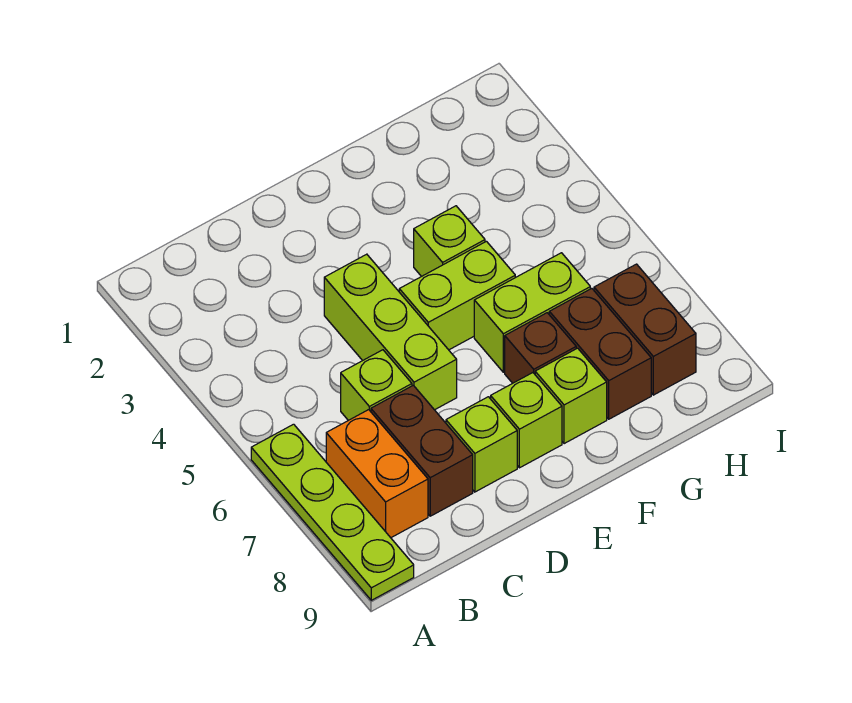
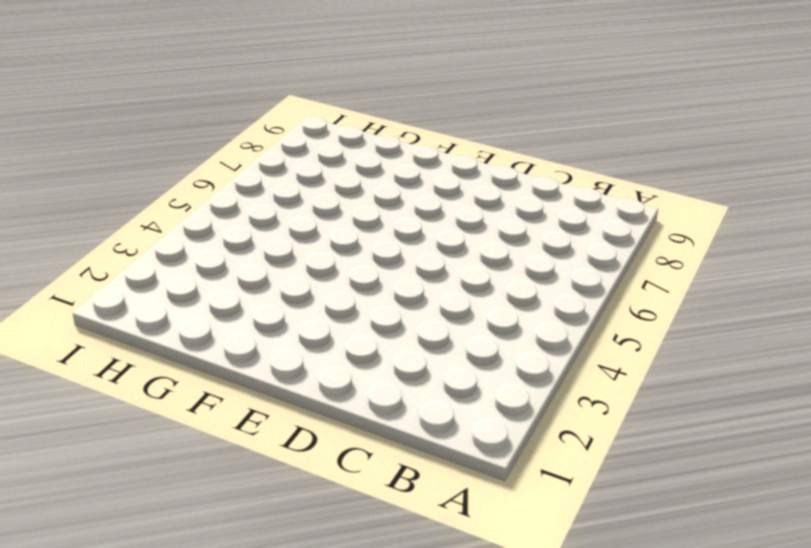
none -> lime 1x4 plate [251,424,414,600]
none -> orange 1x2 brick [326,410,428,538]
none -> lime 1x1 brick [341,350,412,420]

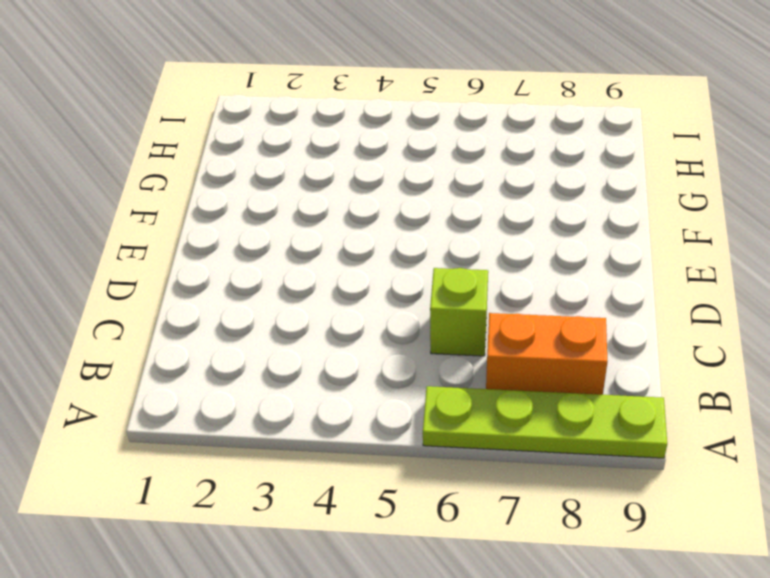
none -> brown 1x2 brick [371,385,473,516]
none -> lime 1x3 brick [324,254,457,410]
none -> lime 1x1 brick [446,397,517,492]

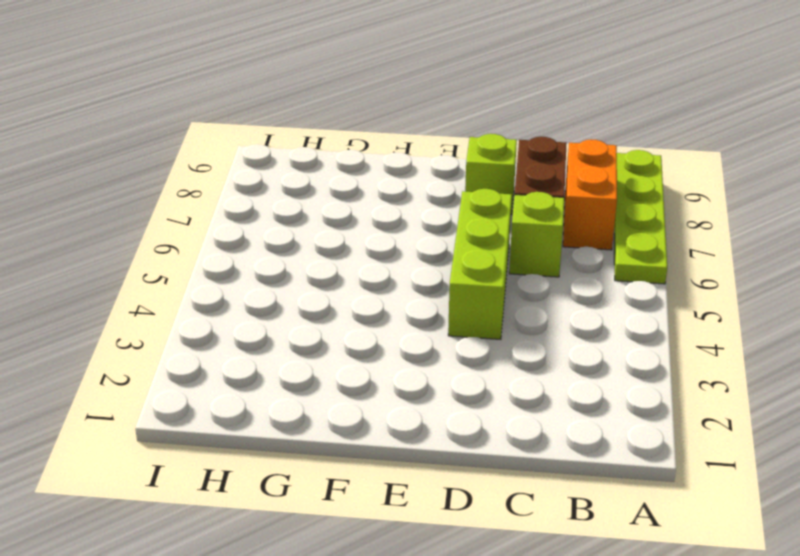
none -> lime 1x2 brick [399,241,515,350]
none -> lime 1x1 brick [491,373,562,468]
none -> lime 1x1 brick [414,206,485,277]

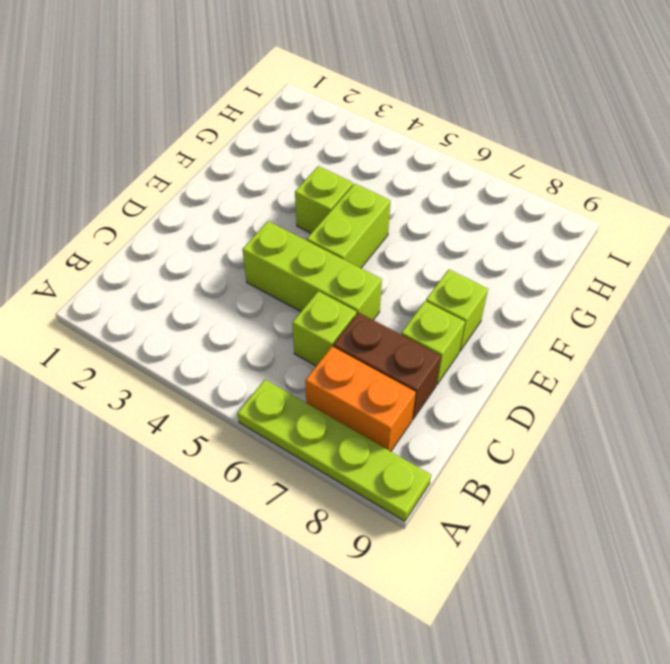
none -> lime 1x2 brick [474,253,590,372]
none -> brown 1x1 brick [505,313,576,383]
none -> lime 1x1 brick [535,348,607,444]

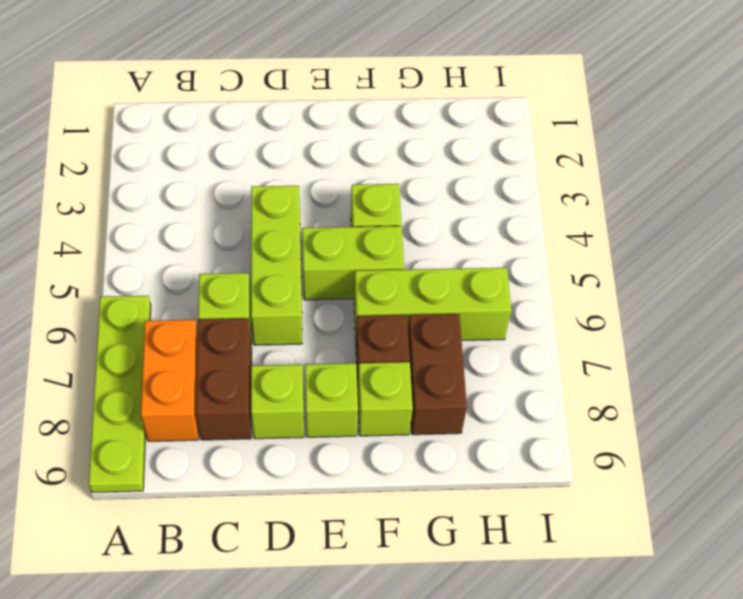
lime 1x3 brick [354,268,511,340] -> lime 1x2 brick [474,253,590,372]
none -> brown 1x2 brick [594,264,696,395]

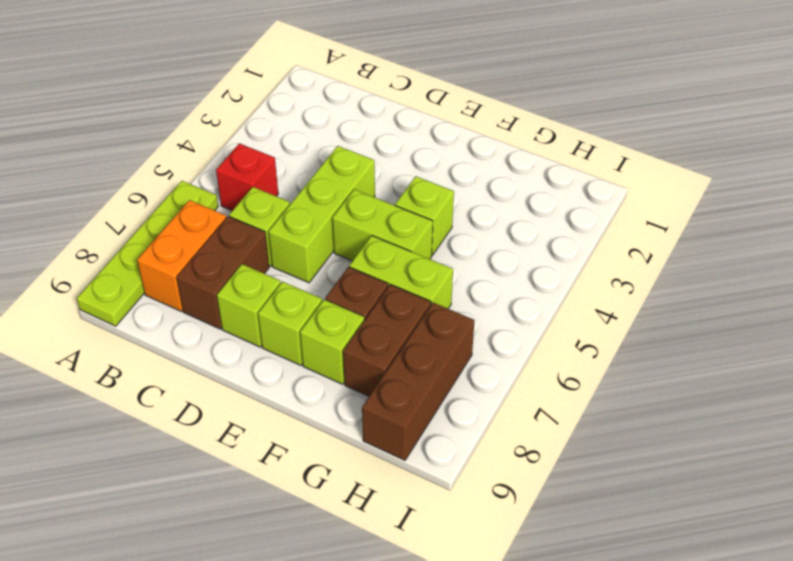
red 1x1 brick [216,143,278,211] -> none
brown 1x3 brick [362,303,475,460] -> brown 1x2 brick [594,264,696,395]

